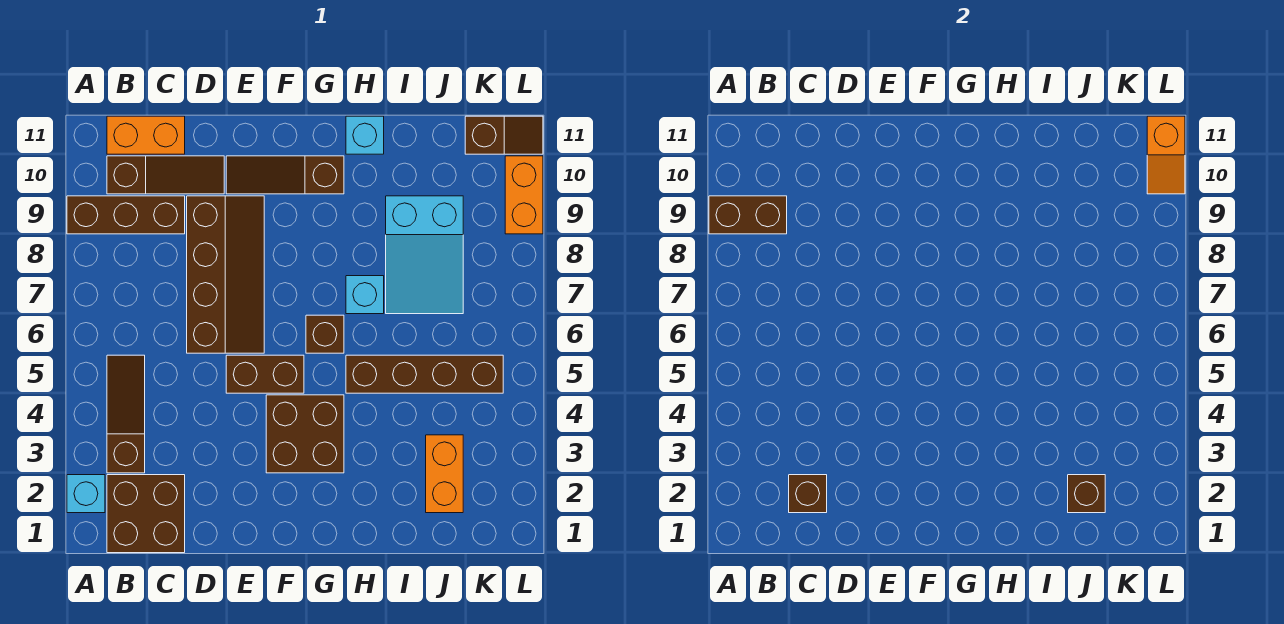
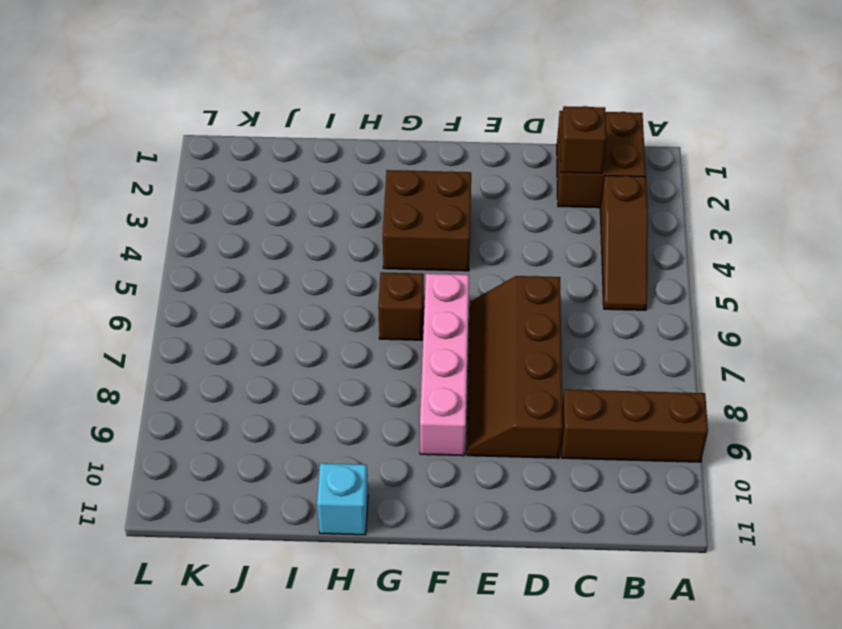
pink 1x4 brick [420,274,469,456] -> none
none -> cyan 1x1 brick [67,475,105,513]
none -> brown 1x3 slope [107,156,224,194]
none -> orange 1x2 brick [107,116,185,154]

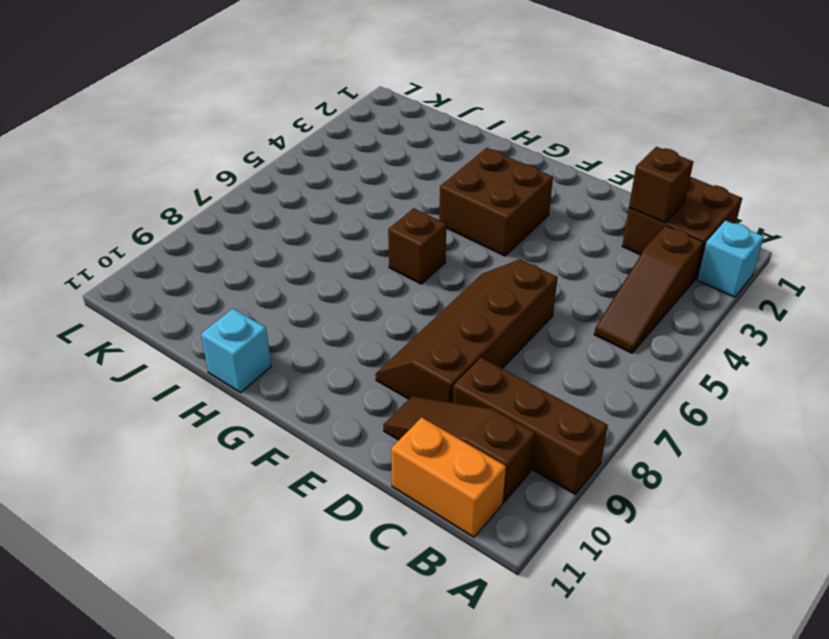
none -> brown 1x2 brick [226,355,304,393]
none -> brown 1x3 slope [226,156,344,194]
none -> brown 1x4 brick [346,355,503,393]

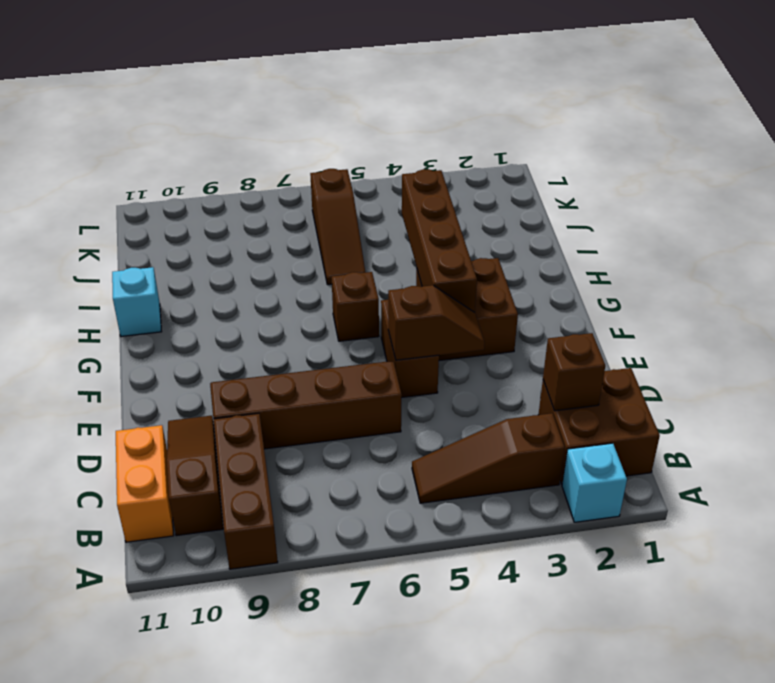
brown 1x2 slope [388,285,485,360] -> brown 1x2 slope turned to [465,116,543,154]
brown 1x4 brick [402,169,477,312] -> brown 1x4 brick moved to [346,355,503,393]
brown 1x3 slope [310,169,366,285] -> brown 1x3 slope moved to [226,156,344,194]
none -> cyan 1x1 brick [346,276,384,314]
none -> cyan 2x3 slope [386,196,463,314]
none -> orange 1x2 brick [426,435,463,513]

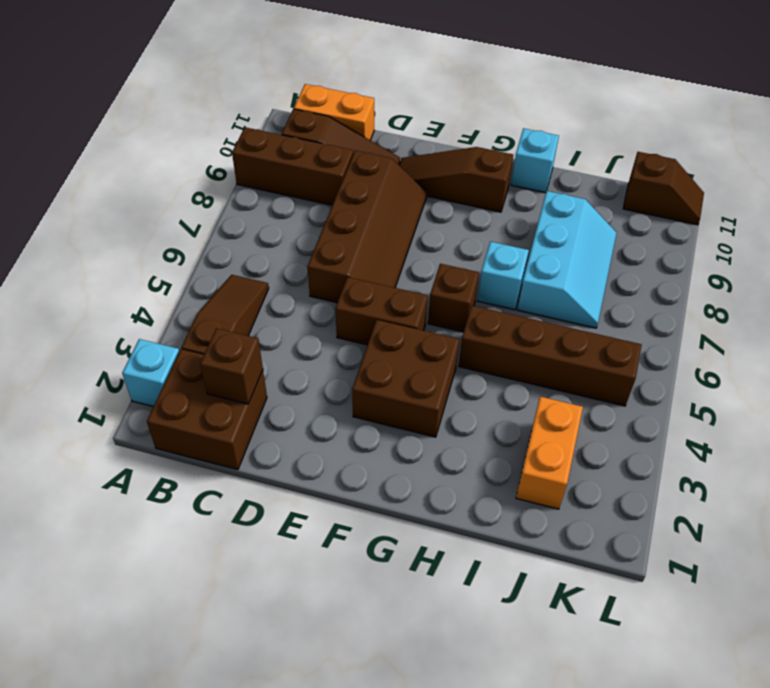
cyan 2x3 slope [517,191,617,328] -> cyan 2x3 slope turned to [386,196,463,314]
none -> orange 1x2 brick [505,156,543,234]
none -> brown 1x2 brick [709,196,787,234]
none -> brown 1x1 brick [1068,475,1105,513]

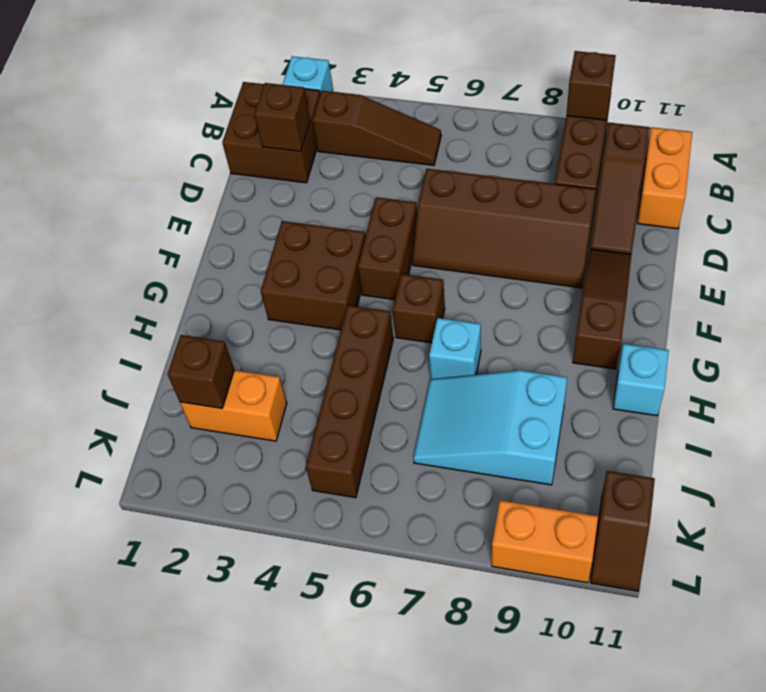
brown 1x1 brick [566,51,616,120] -> brown 1x2 brick [709,196,787,234]
none -> orange 1x2 slope [1147,116,1185,194]

